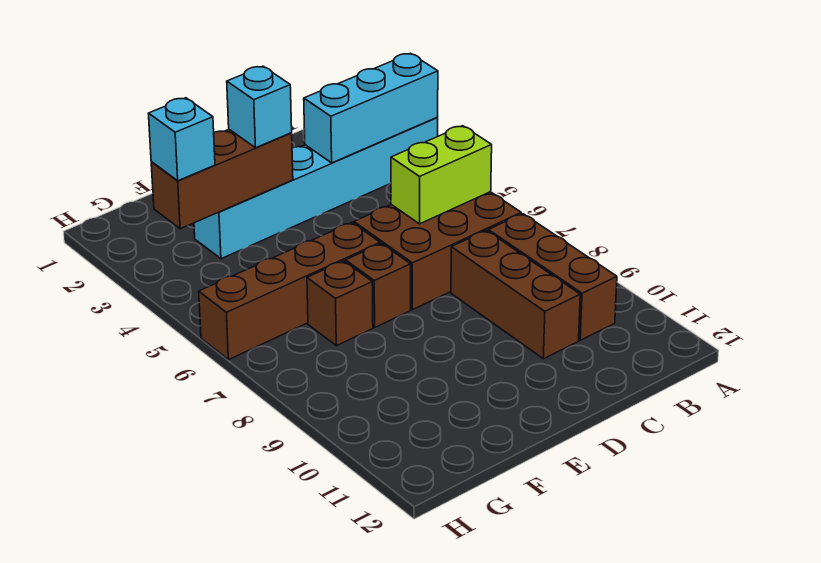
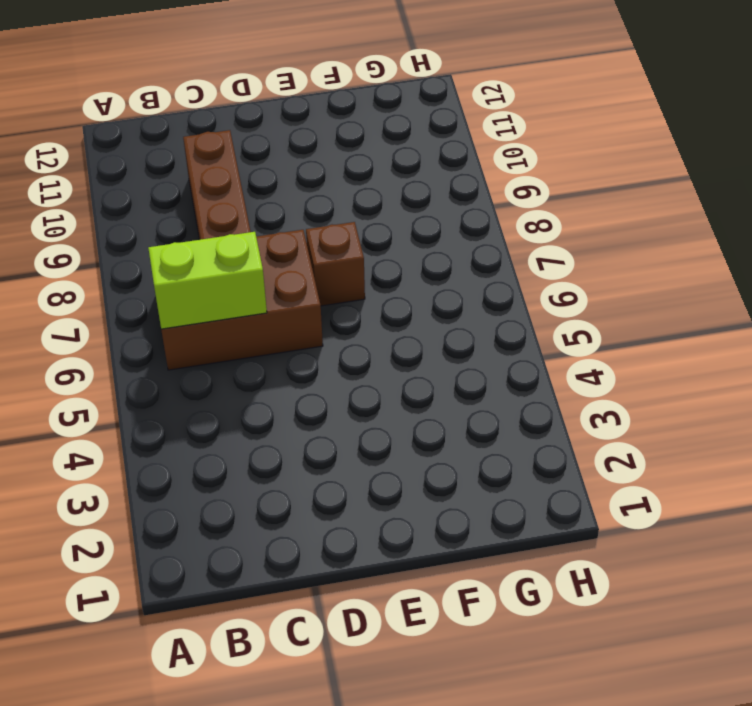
none -> cyan 1x6 brick [194,118,438,259]
none -> brown 1x3 brick [488,214,617,340]
none -> brown 1x4 brick [199,223,380,360]

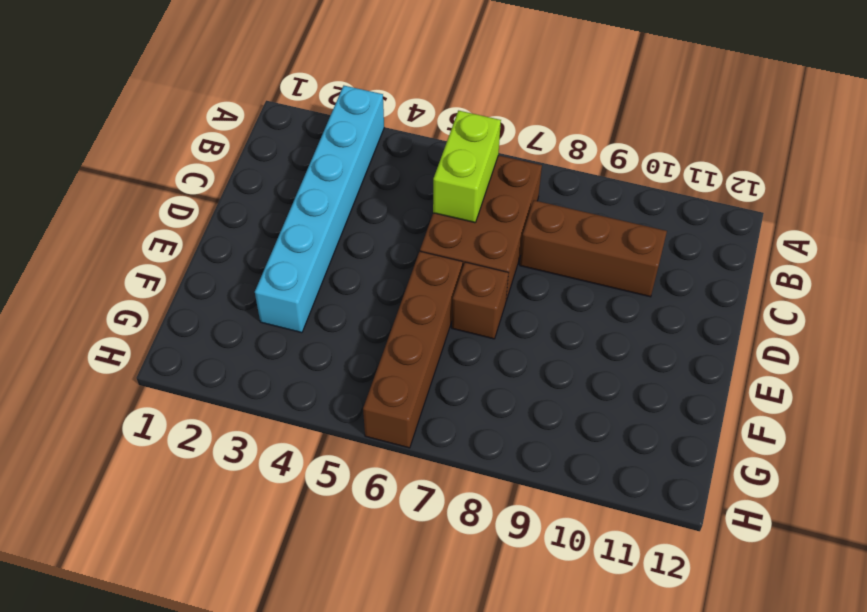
none -> brown 1x3 brick [488,214,617,340]
none -> brown 1x1 brick [307,261,373,346]
none -> cyan 1x3 brick [304,53,438,163]

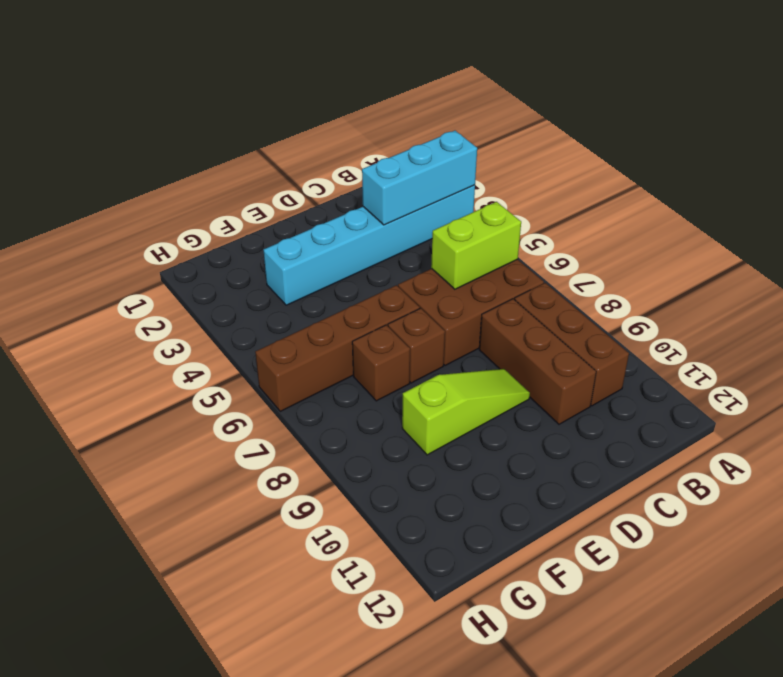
lime 1x3 slope [402,369,530,455] -> none
none -> brown 1x3 brick [151,130,293,229]
none -> cyan 1x1 brick [227,66,292,148]
none -> cyan 1x1 brick [148,98,215,181]

